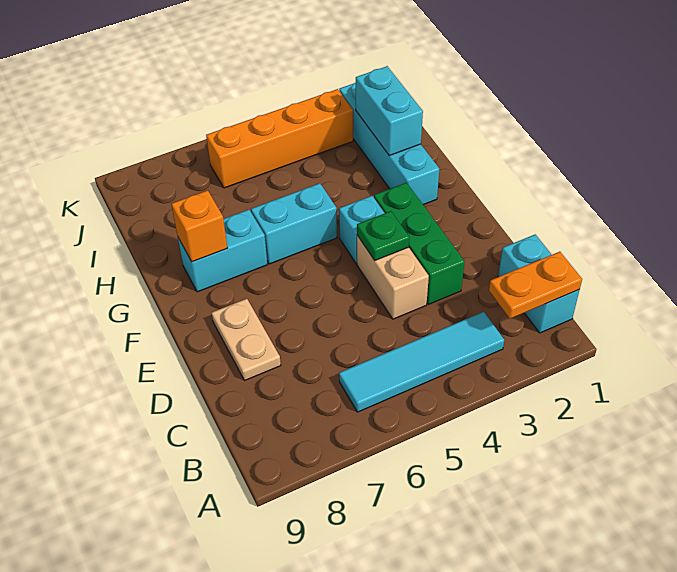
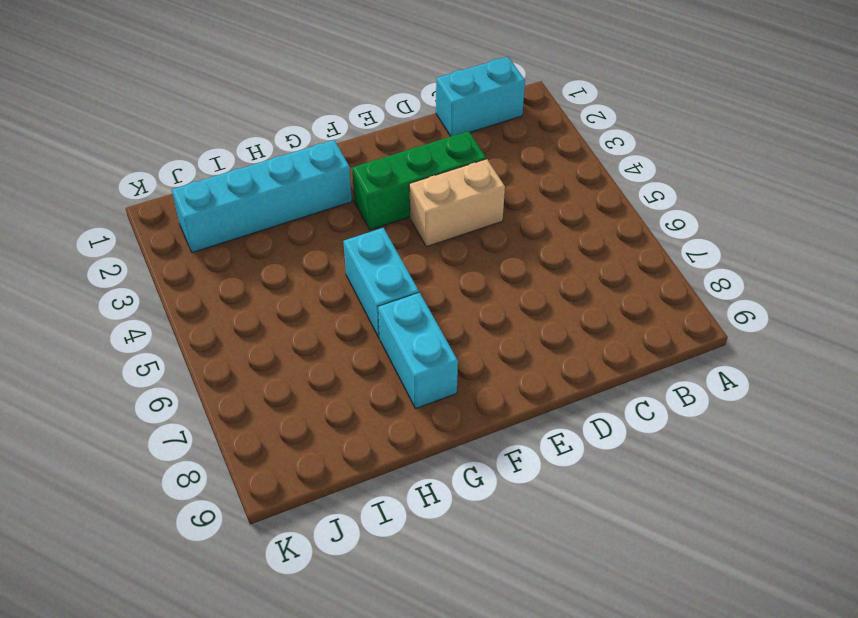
none -> cyan 1x4 tile [339,312,504,412]
none -> tan 1x2 plate [212,299,281,381]
none -> cyan 1x1 brick [339,196,385,263]

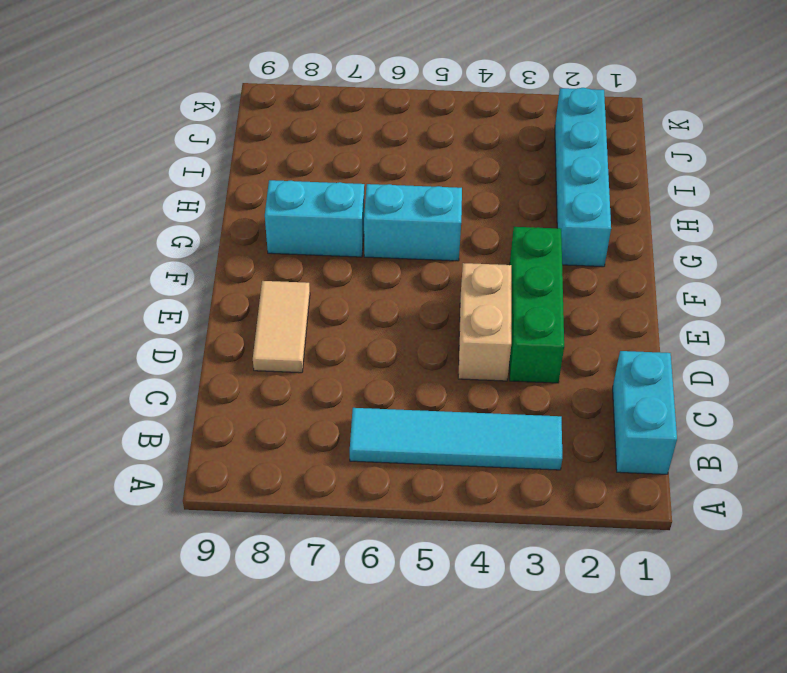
tan 1x2 tile [253,281,310,373] -> tan 1x2 plate [212,299,281,381]
none -> cyan 1x1 brick [339,196,385,263]
none -> orange 1x4 brick [206,89,353,188]
none -> orange 1x2 plate [489,252,582,319]

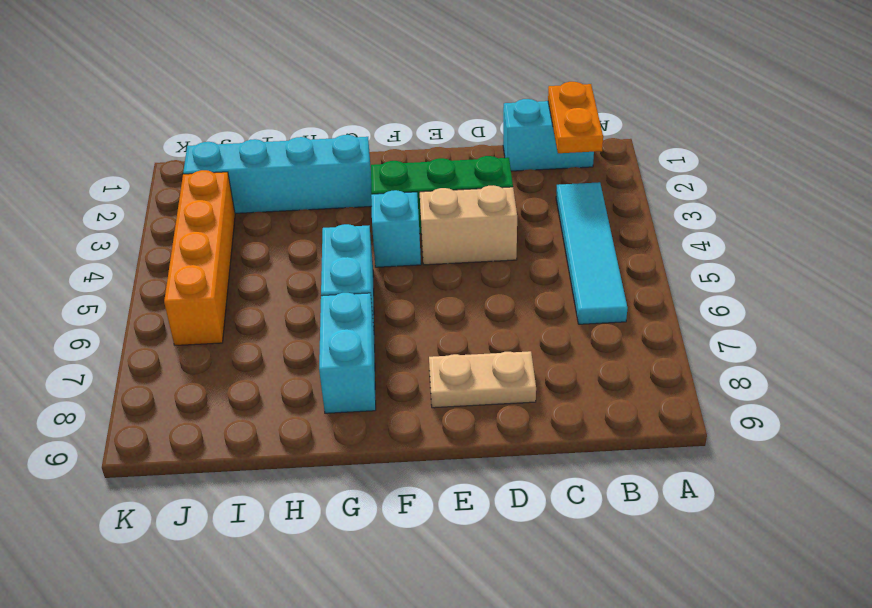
none -> green 1x1 plate [357,211,409,260]
none -> orange 1x1 brick [171,190,227,262]
none -> cyan 1x2 brick [356,66,423,156]

